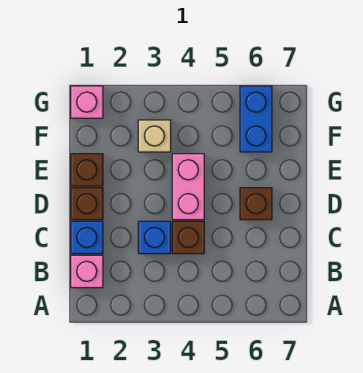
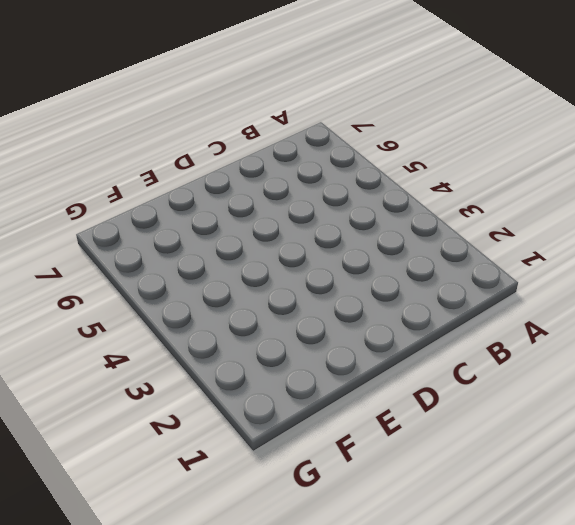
none -> pink 1x1 brick [71,255,103,288]
none -> blue 1x1 brick [71,221,103,254]

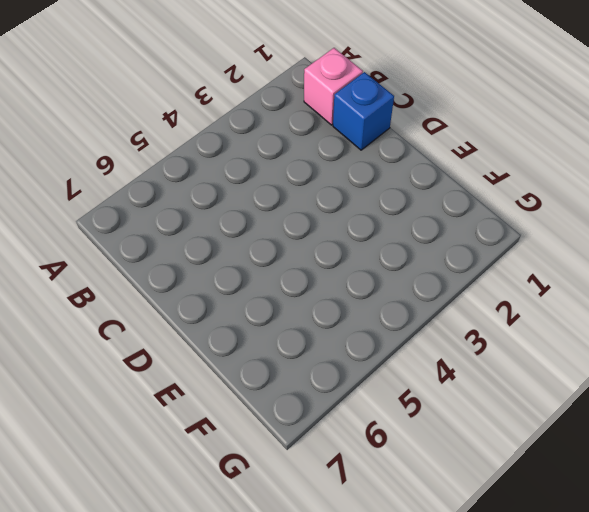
none -> blue 1x1 brick [138,221,171,254]
none -> brown 1x1 brick [172,221,204,254]

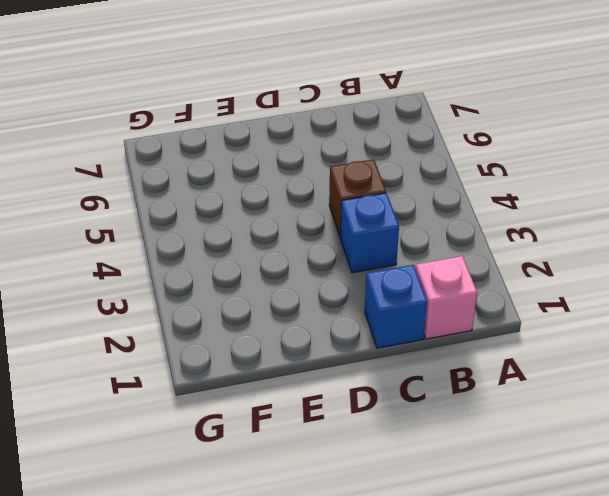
none -> brown 1x1 brick [71,188,103,220]
none -> pink 1x2 brick [172,154,204,220]

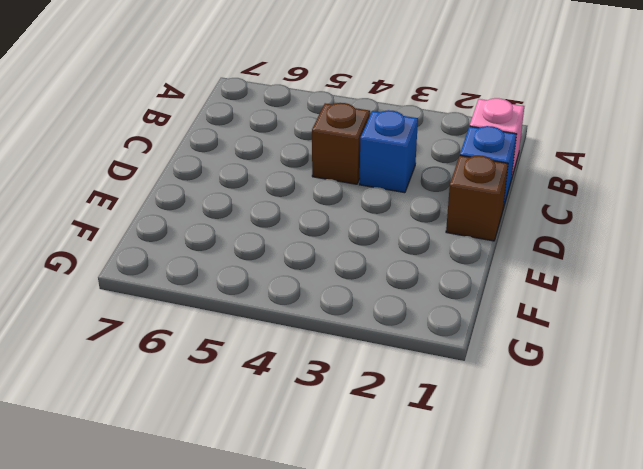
none -> pink 1x2 brick [172,154,204,220]
none -> brown 1x1 brick [240,188,272,220]

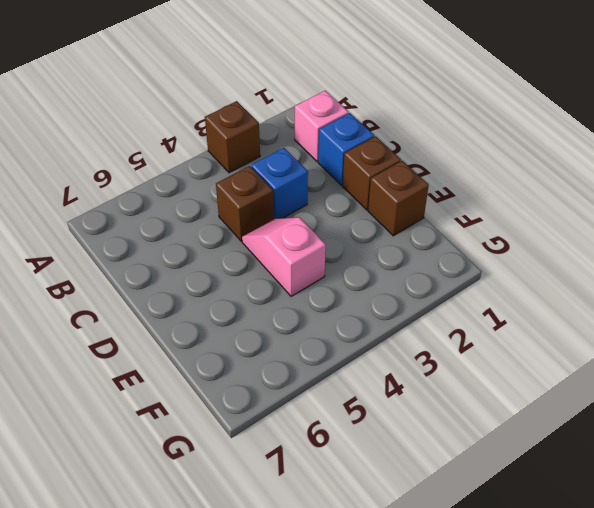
brown 1x1 brick [205,101,260,173] -> brown 1x1 brick moved to [240,188,272,220]
pink 1x2 slope [242,217,326,296] -> pink 1x2 brick [172,154,204,220]
none -> tan 1x1 brick [138,120,171,152]
none -> blue 1x2 brick [240,86,272,152]

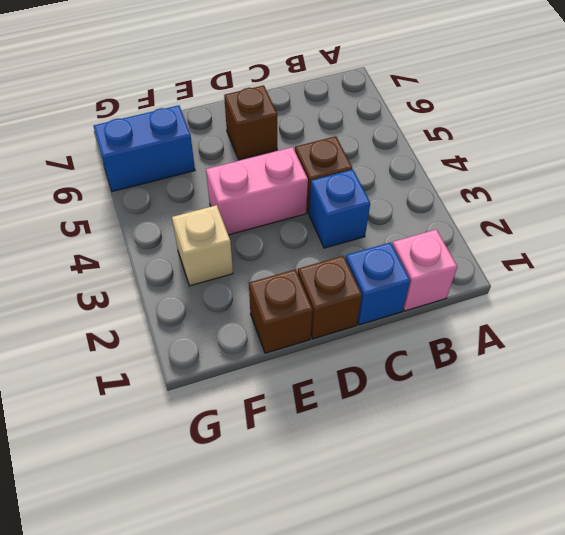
none -> pink 1x1 brick [71,86,103,118]

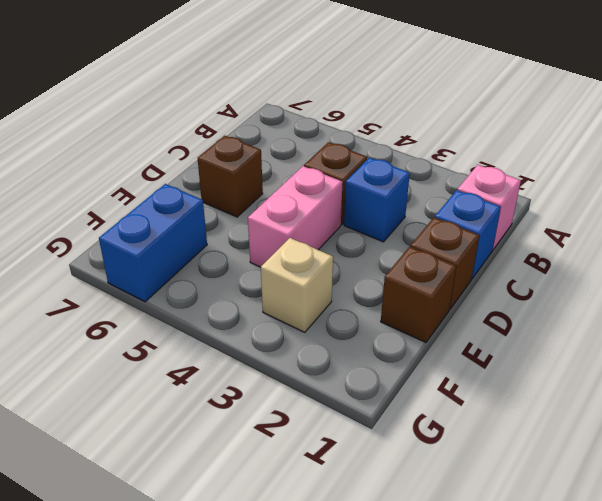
none -> pink 1x1 brick [71,86,103,118]

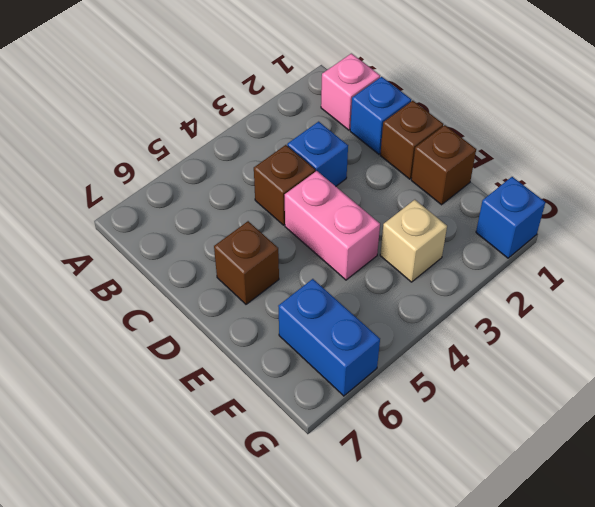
blue 1x1 brick [476,177,545,258] -> pink 1x1 brick [71,86,103,118]

